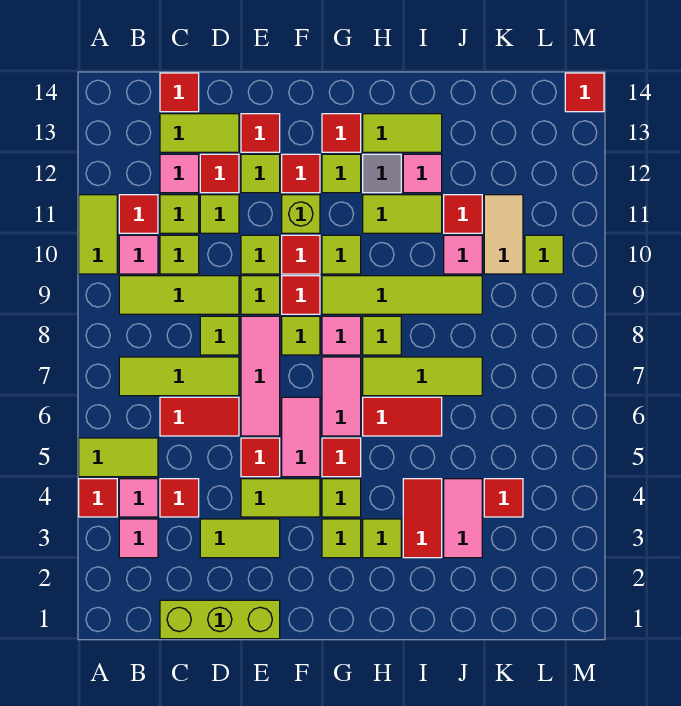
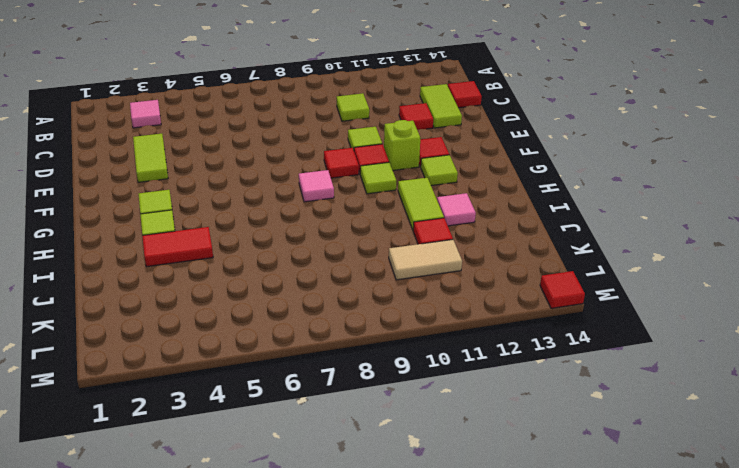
none -> red 1x1 tile [79,479,117,517]
none -> lime 1x2 tile [79,438,158,477]
none -> lime 1x2 tile [79,195,117,274]
none -> pink 1x1 tile [119,479,158,517]

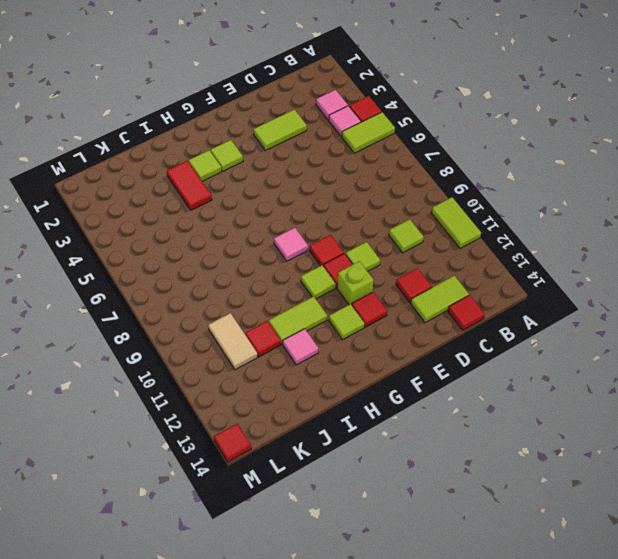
none -> lime 1x3 tile [119,357,239,396]
none -> lime 1x3 tile [119,276,239,314]
none -> pink 1x1 tile [119,235,158,274]
none -> red 1x1 tile [119,195,158,233]

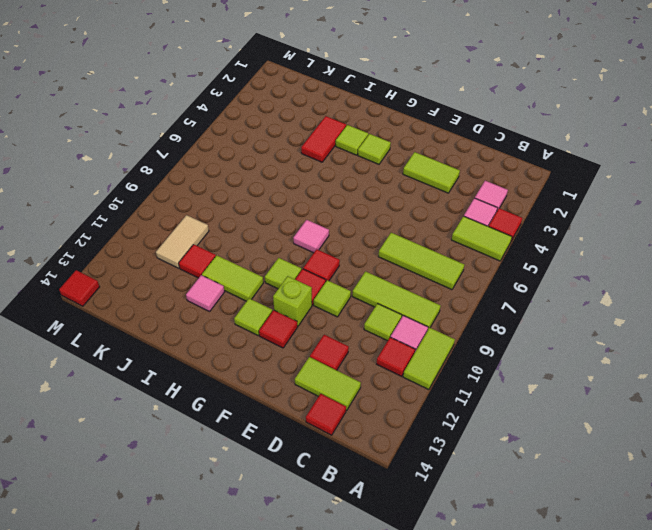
none -> lime 1x3 brick [160,600,280,639]
none -> red 1x1 tile [160,479,199,517]
none -> red 1x2 tile [160,397,239,436]
none -> lime 1x1 tile [160,195,199,233]

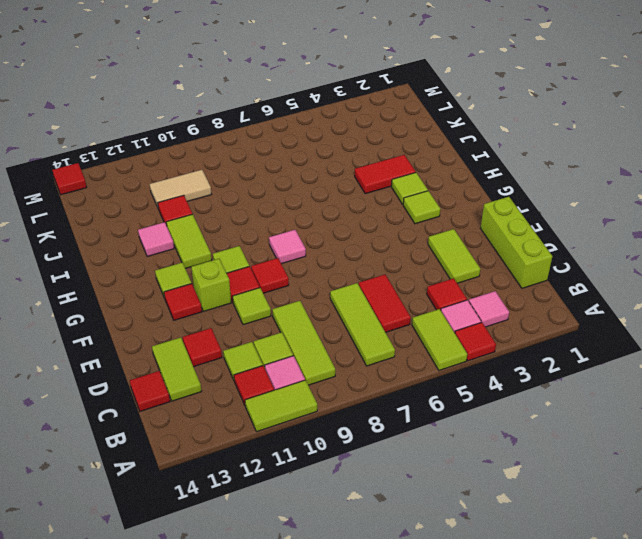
none -> pink 1x1 tile [160,154,199,193]
none -> lime 1x1 tile [200,316,239,355]
none -> lime 1x1 tile [200,195,239,233]
none -> lime 1x2 tile [241,479,320,517]

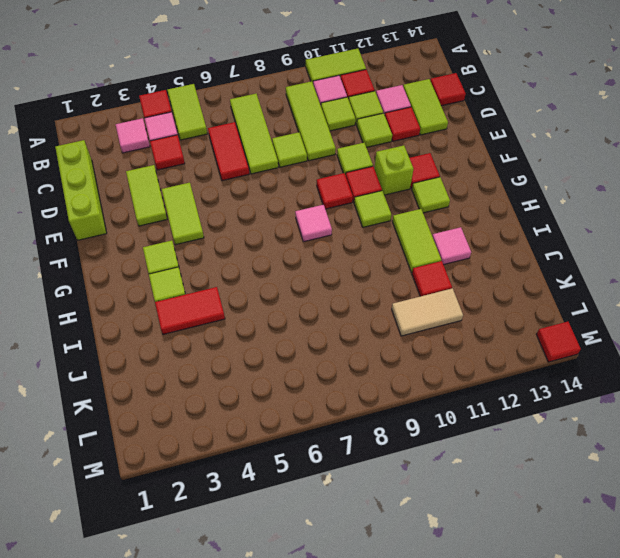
none -> red 1x1 tile [241,438,280,477]
none -> pink 1x3 tile [241,316,280,436]
none -> lime 1x1 tile [241,276,280,314]
none -> lime 1x1 tile [241,154,280,193]

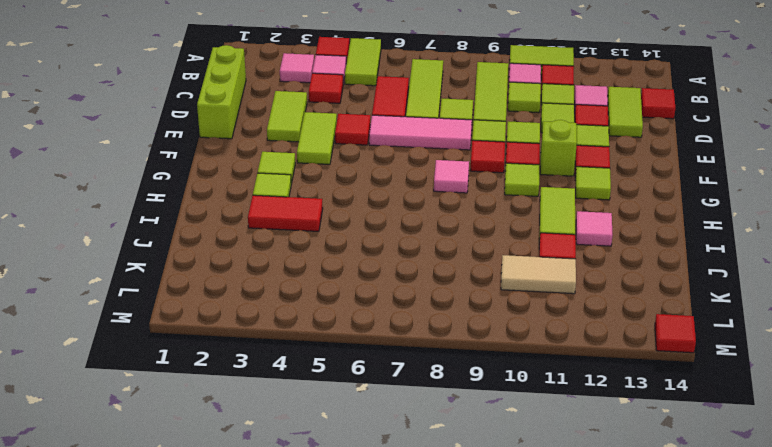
none -> red 1x1 tile [241,114,280,152]
none -> pink 1x2 tile [282,397,320,477]
none -> lime 1x1 tile [282,316,320,355]
none -> lime 1x1 tile [322,479,361,517]

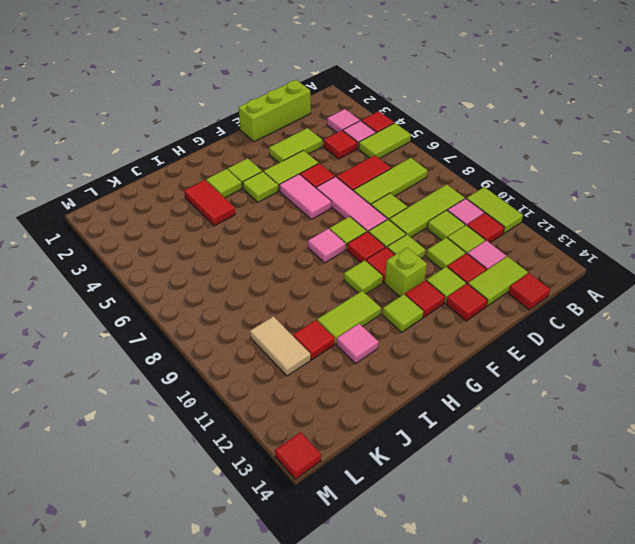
none -> red 1x1 tile [322,438,361,477]
none -> pink 1x2 tile [322,357,361,436]
none -> lime 1x4 tile [322,276,482,314]
none -> red 1x1 tile [322,114,361,152]

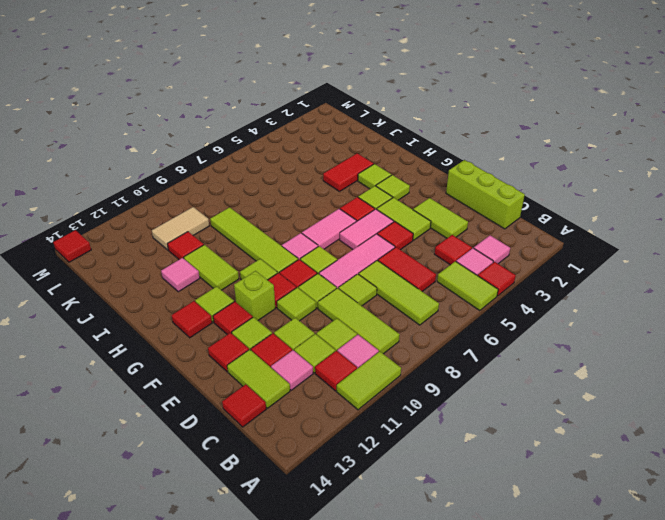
none -> red 1x2 tile [363,397,442,436]
none -> lime 1x3 tile [363,357,482,396]
none -> lime 1x1 tile [363,316,401,355]
none -> grey 1x1 tile [363,154,401,193]

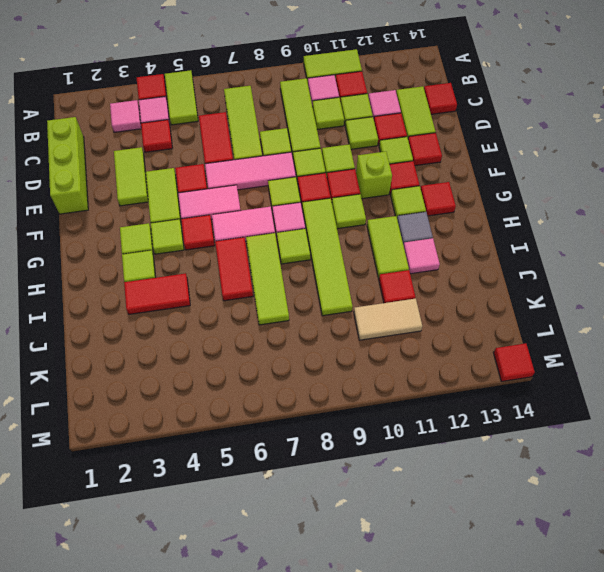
none -> lime 1x2 tile [363,114,442,152]
none -> pink 1x2 tile [444,479,482,558]
none -> pink 1x1 tile [444,235,482,274]
none -> red 1x1 tile [484,479,523,517]

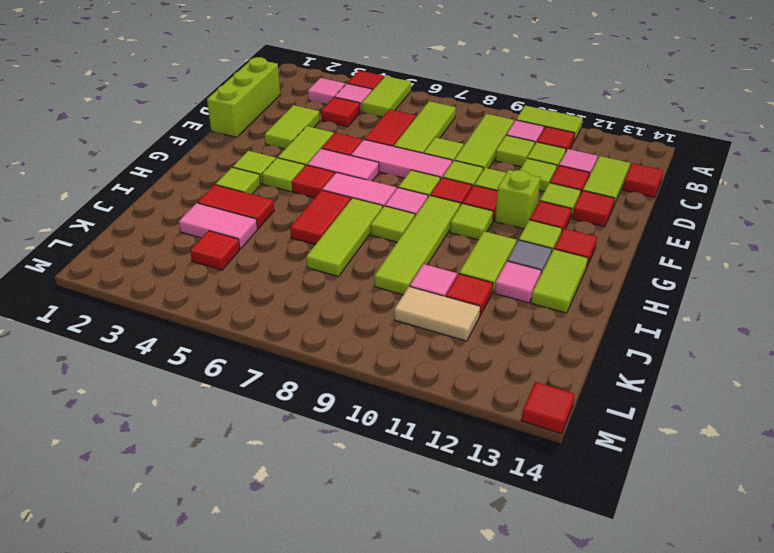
none -> lime 1x1 tile [525,235,563,274]

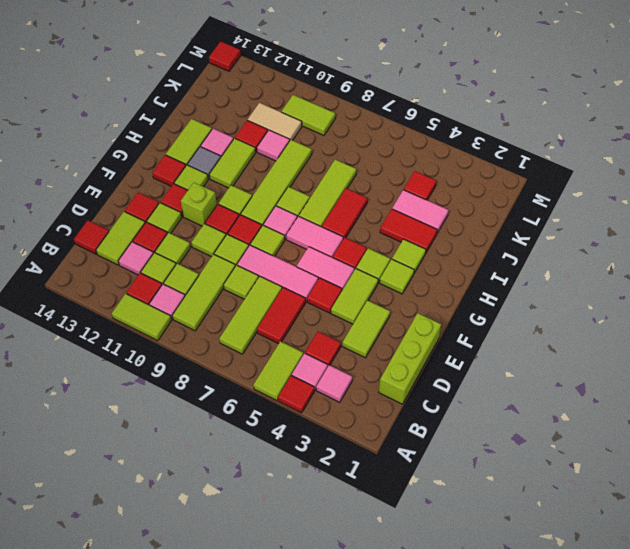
lime 1x2 tile [281,95,335,135] -> lime 1x1 tile [525,235,563,274]

